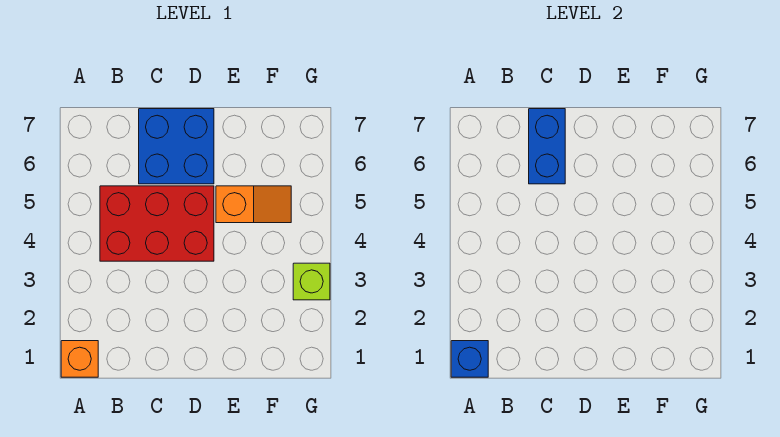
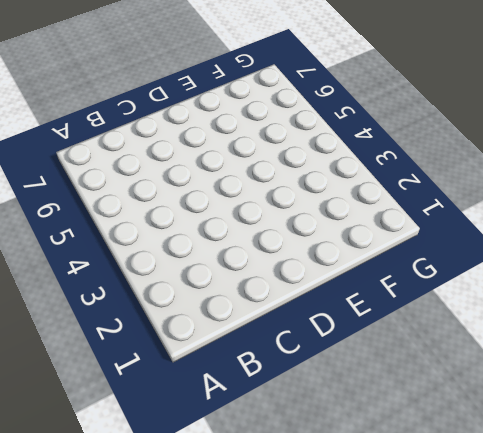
none -> orange 1x1 brick [61,341,98,377]
none -> red 2x3 brick [100,186,214,261]

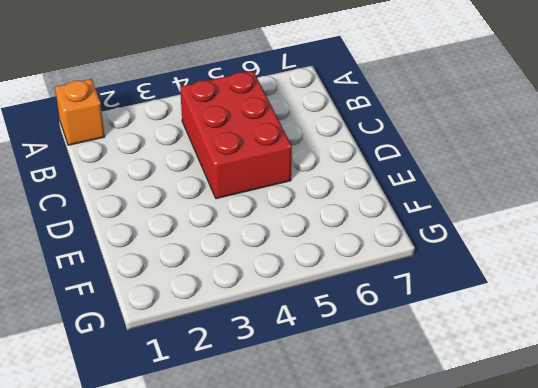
none -> blue 2x2 brick [139,109,214,184]
none -> orange 1x2 slope [216,186,291,223]

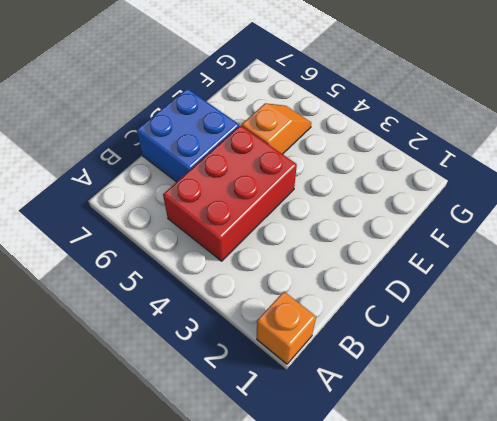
none -> lime 1x1 brick [293,263,330,300]
none -> blue 1x1 brick [451,341,488,377]

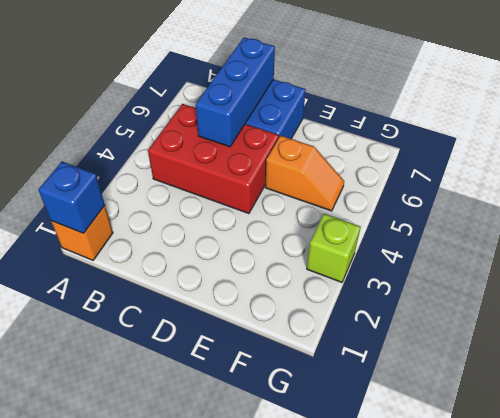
blue 1x3 brick [196,37,275,147] -> blue 1x2 brick [529,109,565,184]

